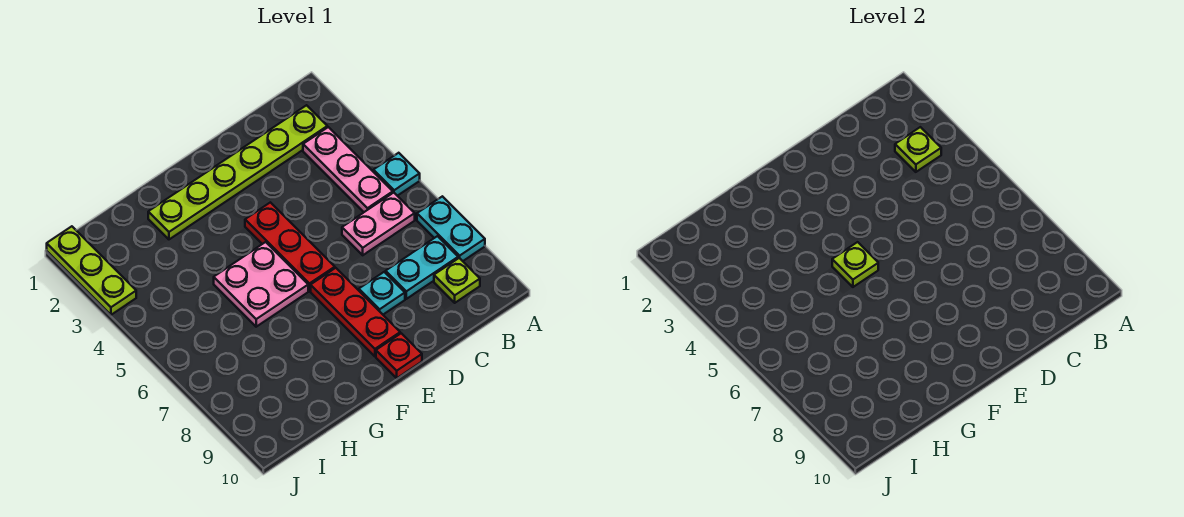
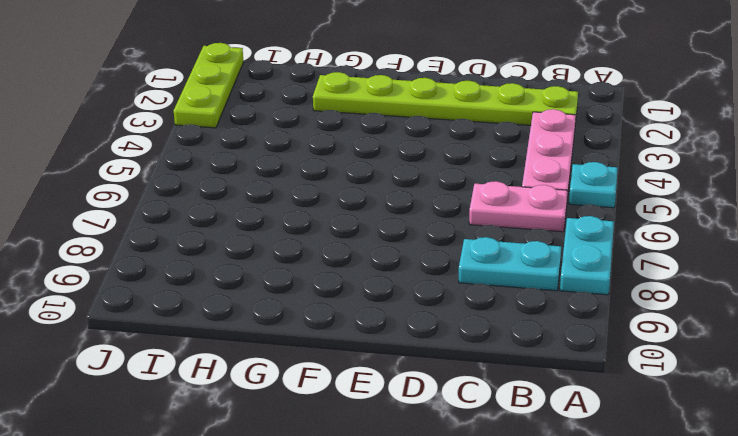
none -> lime 1x1 plate [434,258,480,303]
none -> cyan 1x1 plate [359,272,405,315]
none -> red 1x3 plate [245,202,335,291]

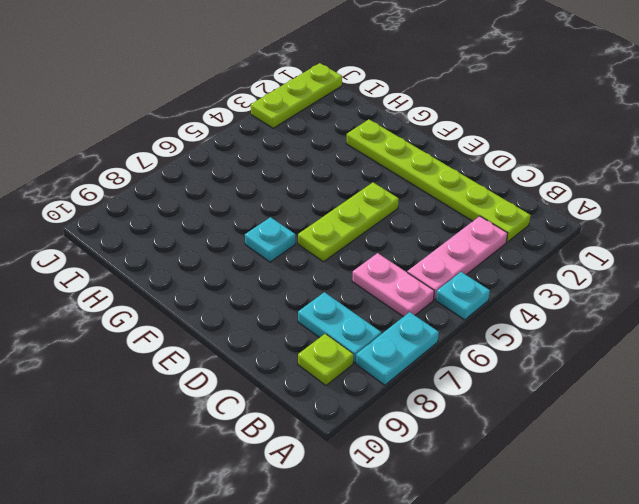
lime 1x3 plate [298,183,399,262] -> red 1x3 plate [245,202,335,291]
cyan 1x1 plate [245,217,296,262] -> cyan 1x1 plate moved to [359,272,405,315]
none -> red 1x3 plate [311,268,400,356]
none -> red 1x1 plate [376,333,422,378]
none -> pink 2x2 plate [214,242,308,327]

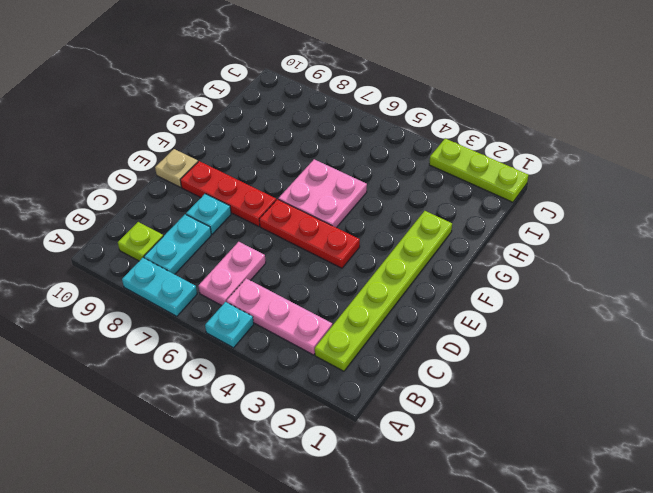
tan 1x1 plate [155,149,198,187] -> red 1x1 plate [376,333,422,378]
none -> lime 1x1 plate [895,127,941,172]
none -> lime 1x1 plate [832,242,878,287]

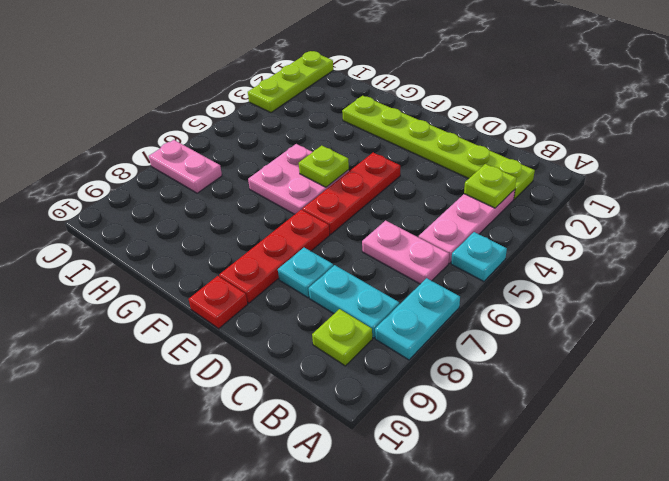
pink 1x2 plate [149,140,222,193] -> none

